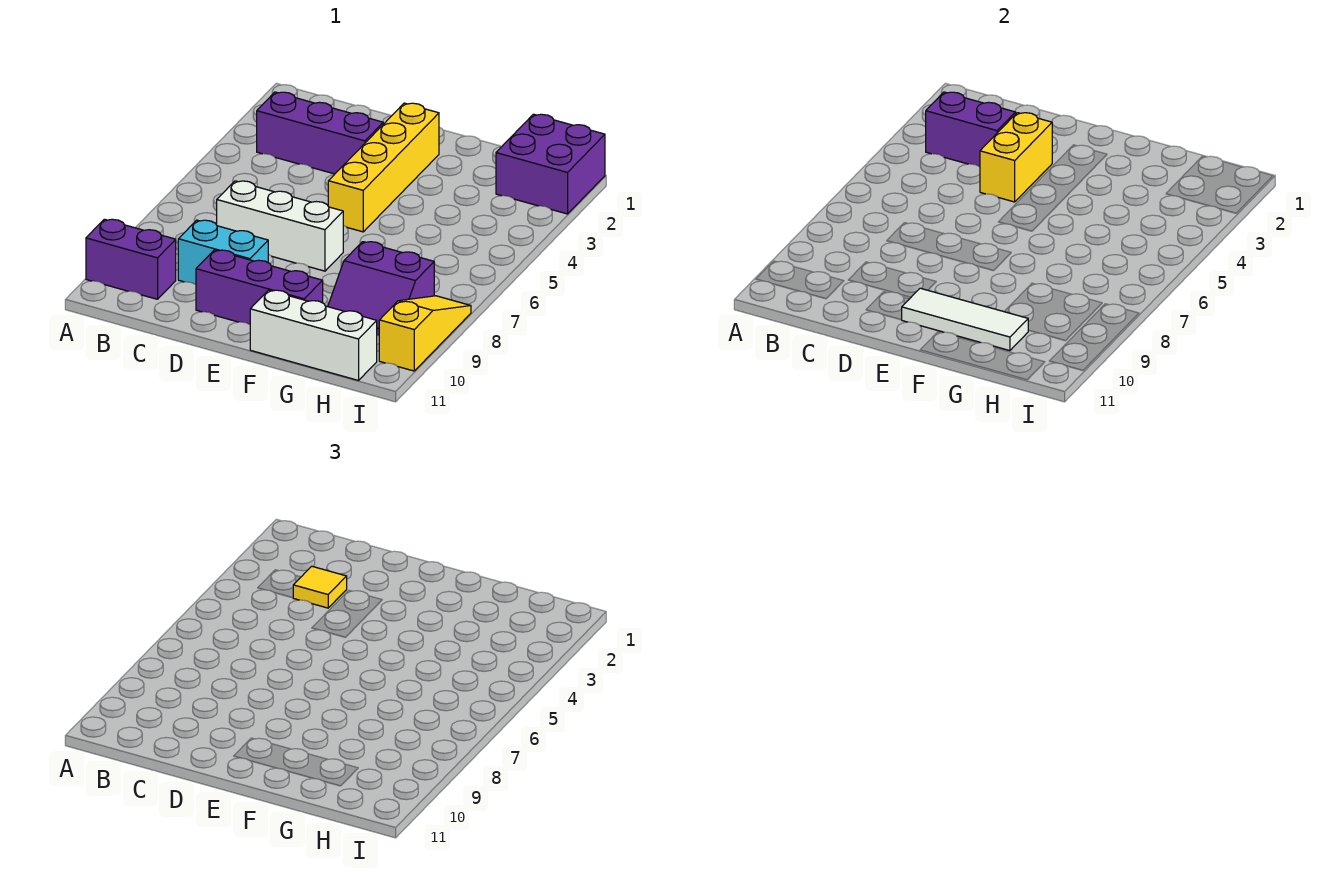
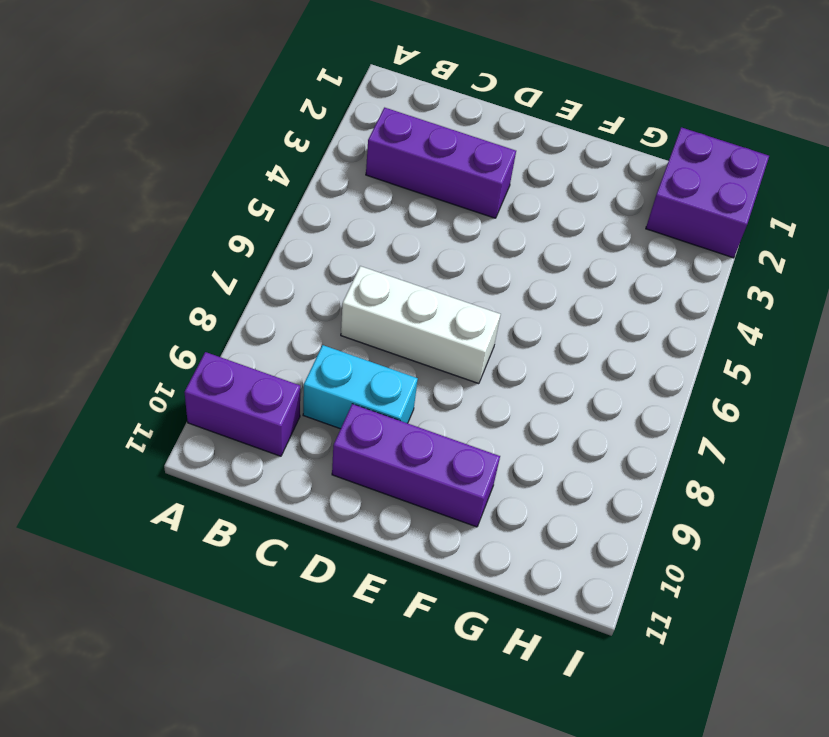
none -> yellow 1x4 brick [328,103,439,232]
none -> white 1x3 brick [250,290,377,380]
none -> purple 2x2 slope [328,242,434,336]

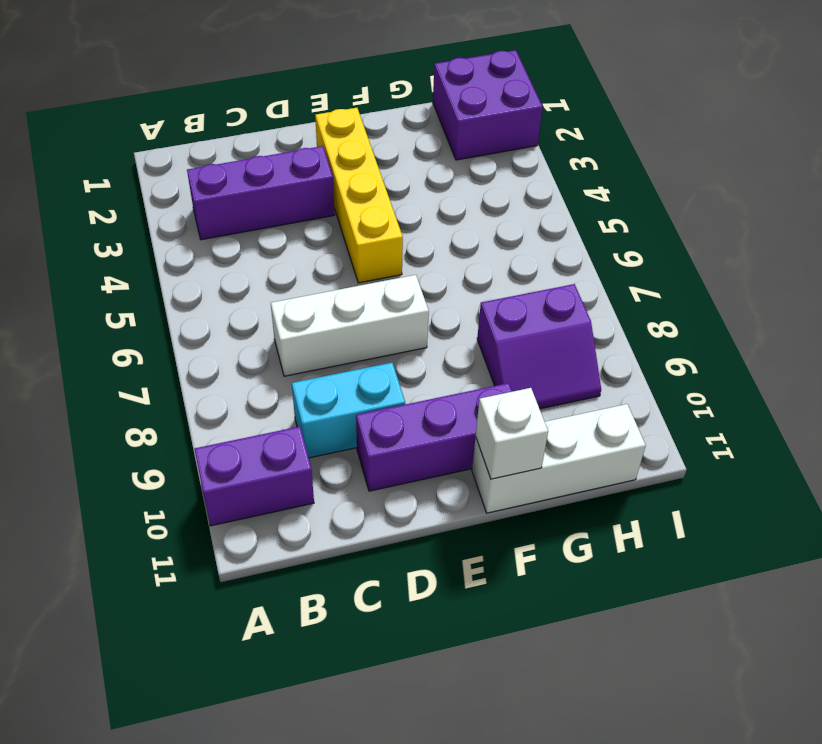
white 1x1 brick [476,388,548,479] -> none
none -> yellow 1x3 slope [379,296,471,371]
none -> purple 1x2 brick [926,92,1016,167]
none -> yellow 1x2 brick [980,113,1052,202]

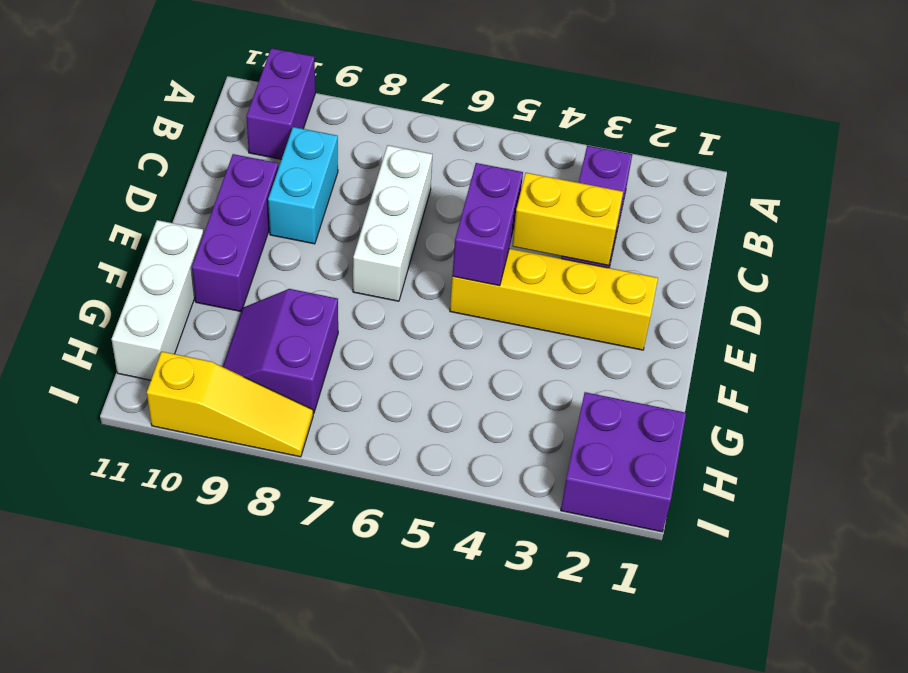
purple 1x2 brick [452,163,523,286] -> purple 1x2 brick moved to [926,92,1016,167]
none -> white 1x3 tile [902,288,1028,351]
none -> yellow 1x1 tile [293,566,347,608]

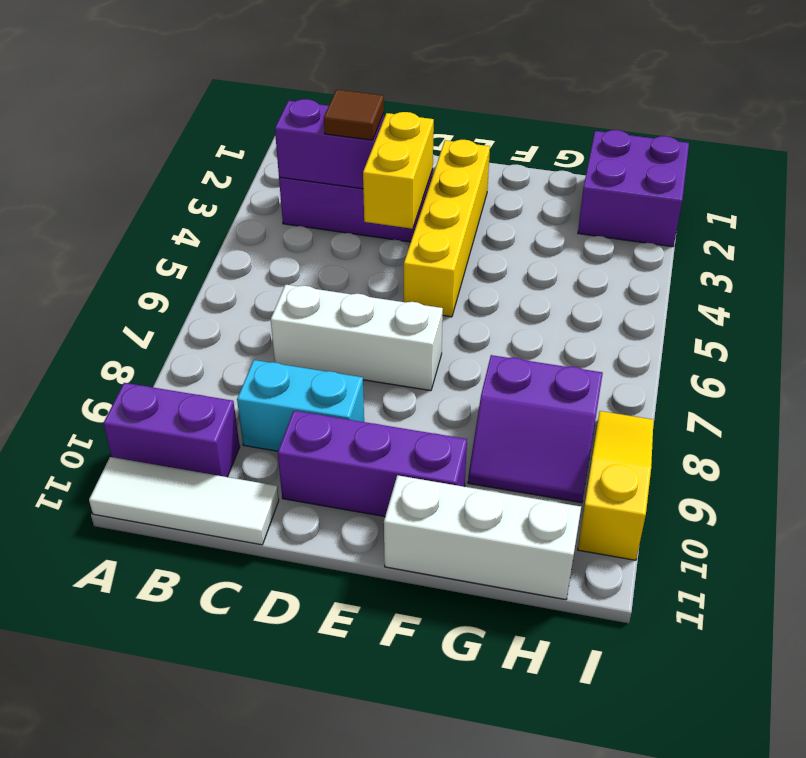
white 1x3 tile [89,457,279,545] -> white 1x3 tile moved to [902,288,1028,351]
brown 1x1 tile [324,90,384,140] -> yellow 1x1 tile [293,566,347,608]

